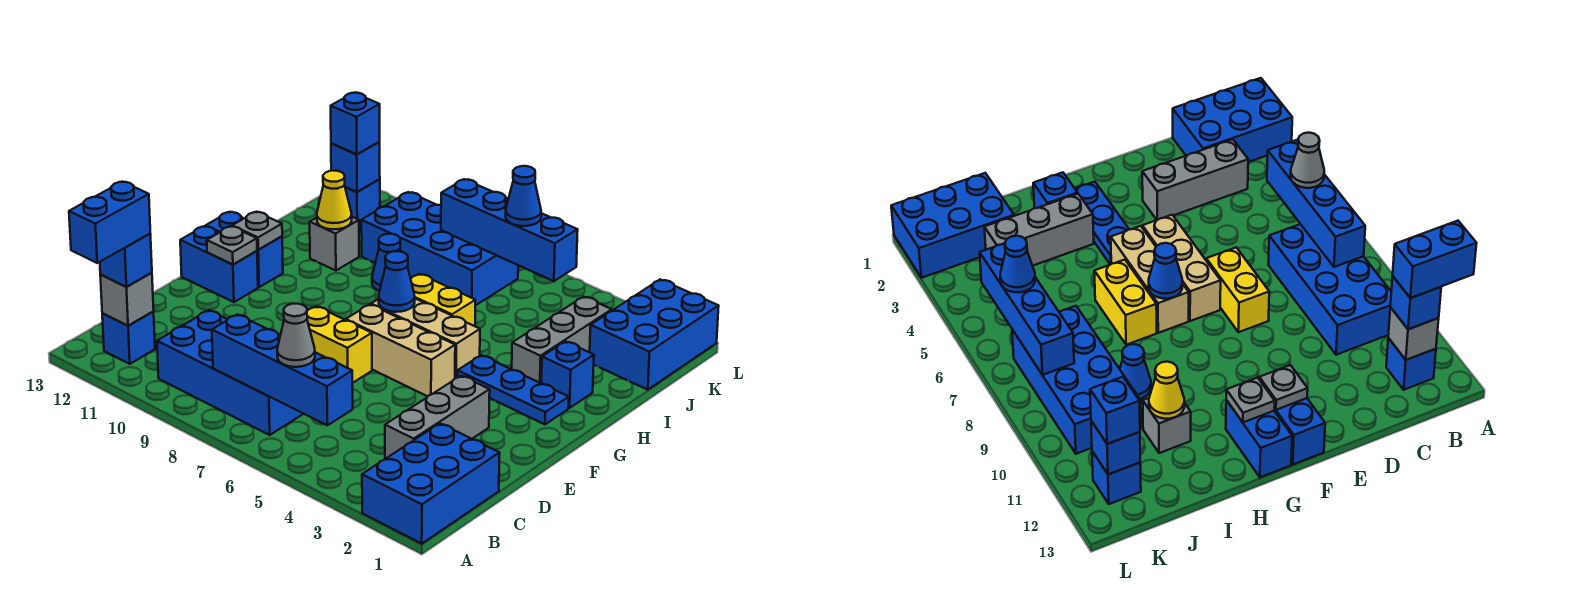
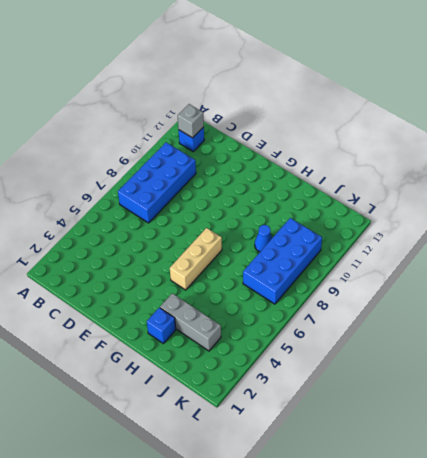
none -> blue 2x3 brick [362,424,500,544]
none -> grey 1x3 brick [385,376,490,459]
none -> yellow 1x2 brick [307,306,372,383]
none -> tan 1x3 brick [346,304,455,396]

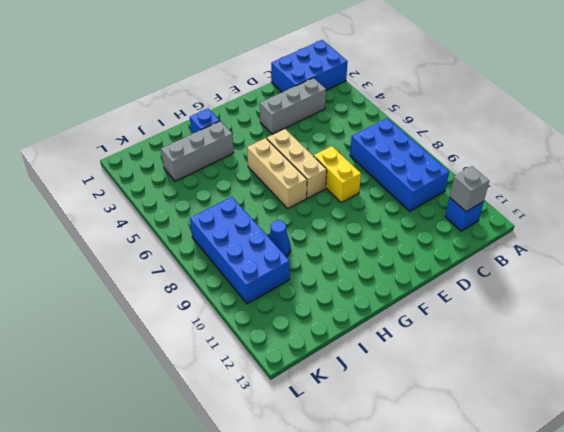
none -> blue 1x2 brick [180,226,258,302]
none -> blue 1x3 plate [458,355,569,424]
none -> blue 1x2 brick [206,212,283,287]
none -> yellow 1x2 brick [411,274,475,326]

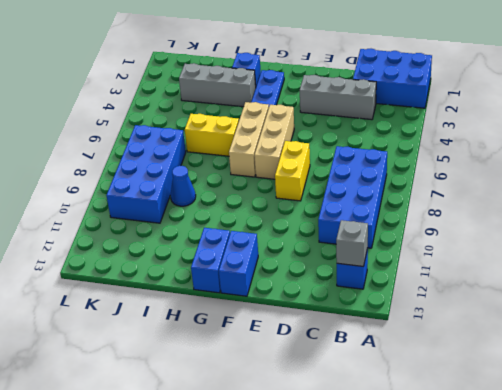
yellow 1x2 brick [185,114,239,156] -> yellow 1x2 brick turned to [411,274,475,326]
none -> grey 1x1 brick [310,217,359,271]
none -> blue 2x3 brick [590,280,719,390]
none -> blue 1x1 brick [345,179,380,228]
none -> blue 1x4 brick [212,314,353,425]

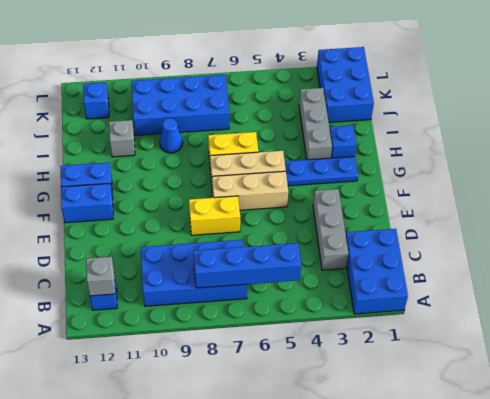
none -> grey 1x1 plate [207,226,257,265]
none -> blue 1x1 cone [379,251,415,312]
none -> grey 1x1 plate [232,212,282,250]
none -> yellow 1x1 cone [317,171,352,229]

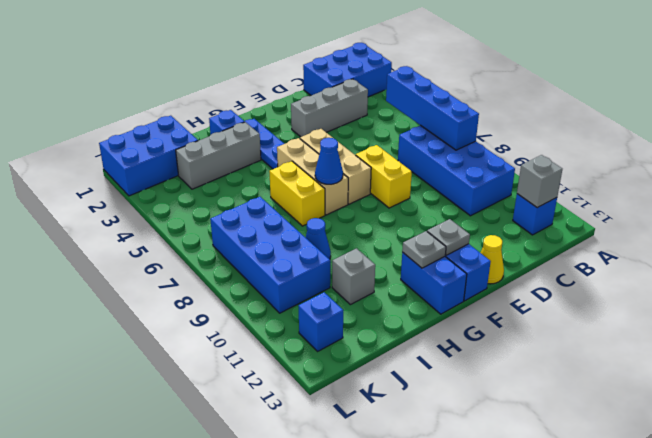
yellow 1x1 cone [481,235,504,284] -> yellow 1x1 cone moved to [317,171,352,229]
none -> blue 1x4 brick [441,179,578,281]
none -> blue 1x1 brick [331,142,380,192]
none -> grey 1x1 cone [277,304,315,367]
none -> blue 1x1 brick [100,234,152,287]

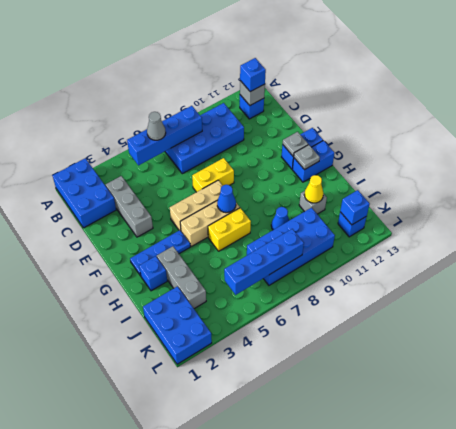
none -> blue 1x1 cone [506,166,541,226]
none -> blue 1x1 brick [331,93,380,154]
none -> blue 1x2 brick [69,182,150,263]

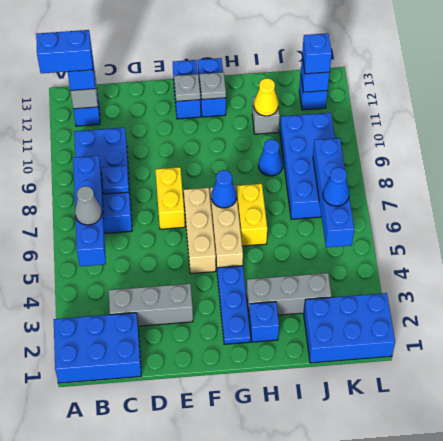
blue 1x1 plate [102,165,129,194] -> none

